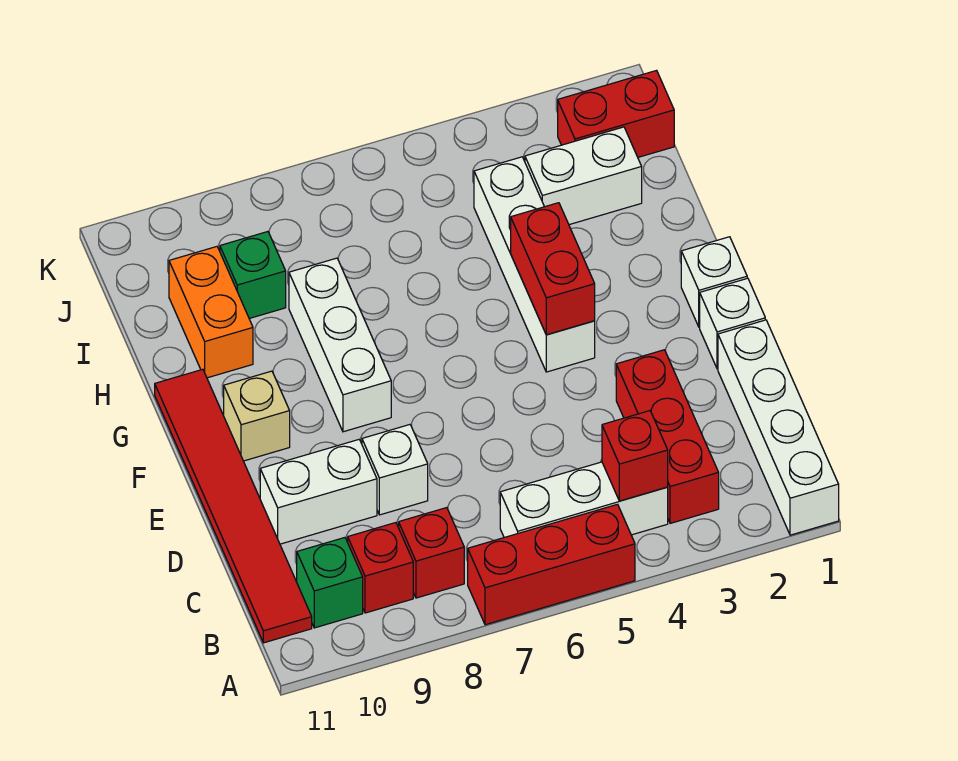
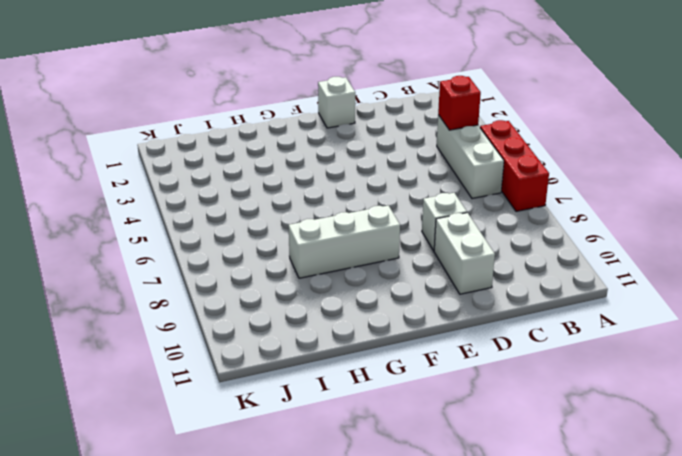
none -> white 1x4 brick [718,320,839,535]
none -> red 1x3 brick [616,350,719,523]
none -> red 1x1 brick [399,508,464,598]

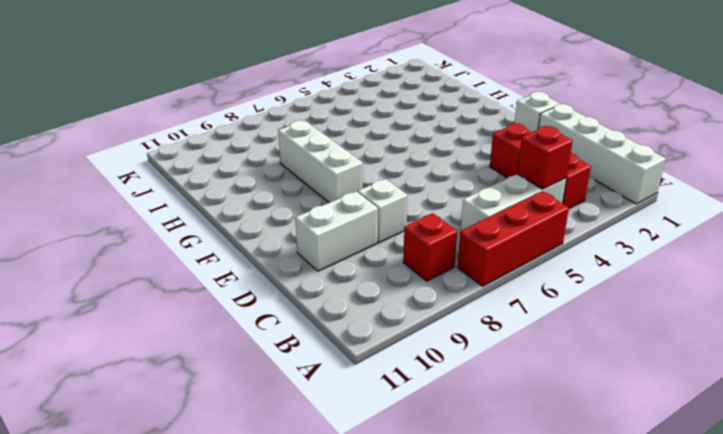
none -> red 1x1 brick [348,523,413,613]
none -> green 1x1 brick [297,538,363,628]
none -> red 1x6 tile [155,369,312,643]

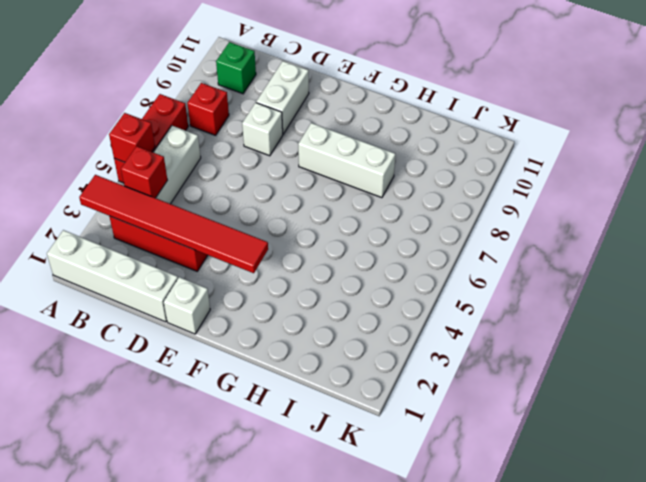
red 1x6 tile [79,175,268,273] -> red 1x6 tile moved to [155,369,312,643]
red 1x1 brick [109,113,155,162] -> red 1x1 brick moved to [348,523,413,613]
none -> white 1x1 brick [681,237,747,327]
none -> white 1x4 brick [474,157,595,372]
none -> tan 1x1 brick [224,371,290,461]

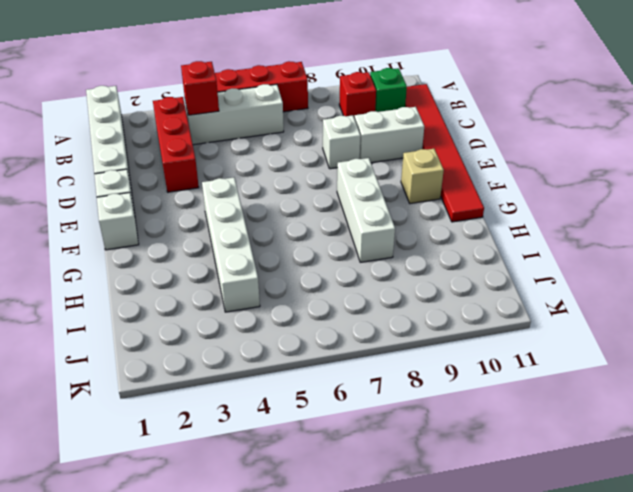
none -> red 1x1 brick [399,508,464,598]
none -> orange 1x2 brick [169,247,253,378]
none -> white 1x2 brick [525,127,642,225]

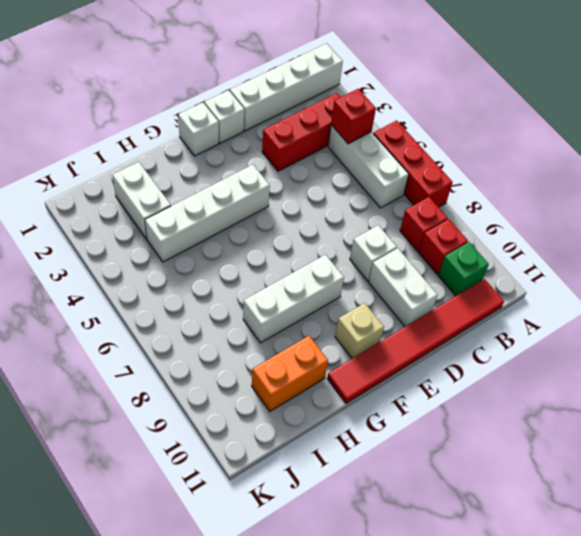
none -> green 1x1 brick [220,232,286,319]
none -> red 1x2 brick [558,70,674,157]
none -> red 1x2 brick [511,203,595,335]

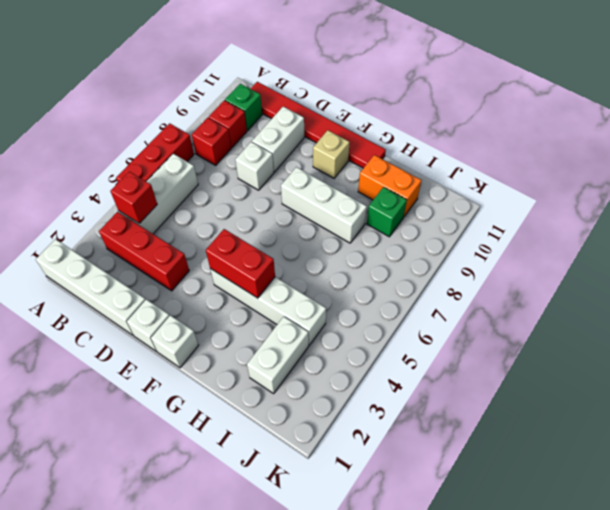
none -> red 1x2 brick [558,70,674,157]

